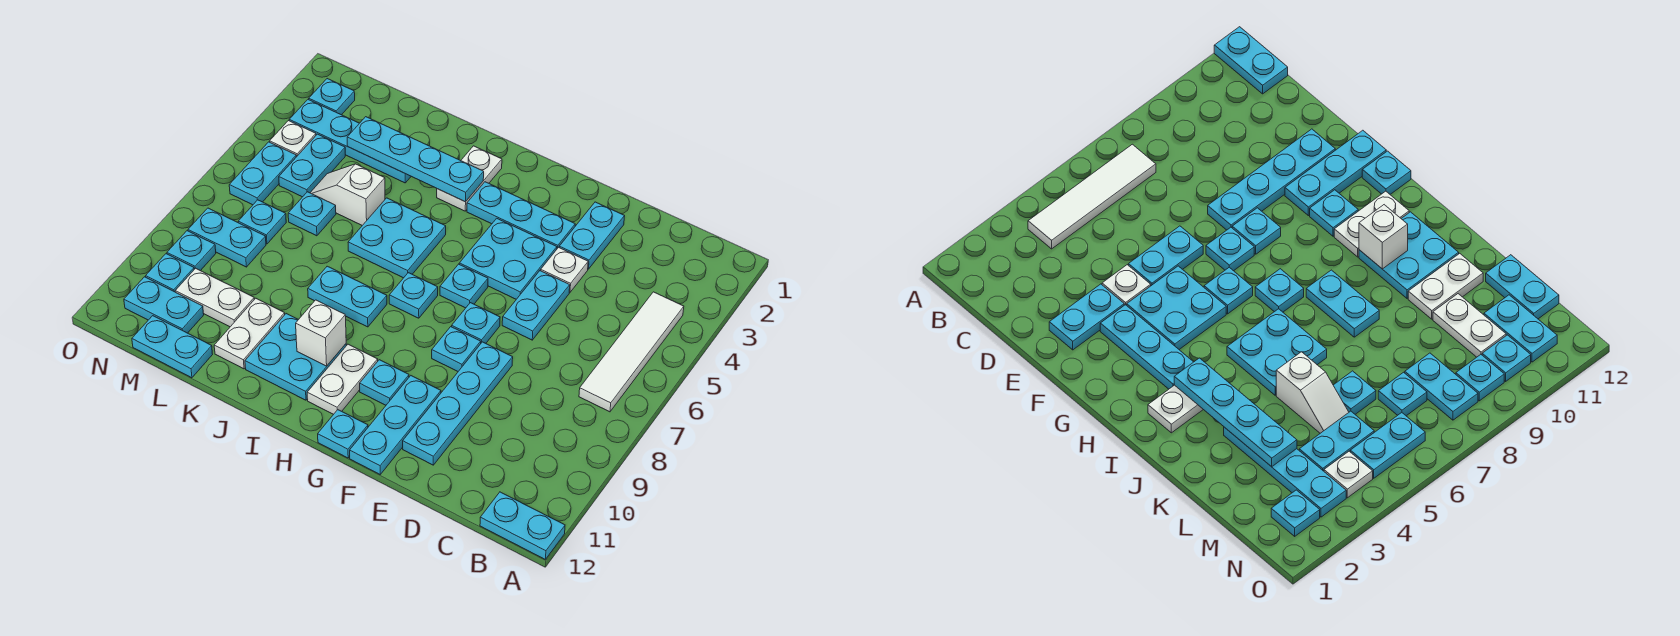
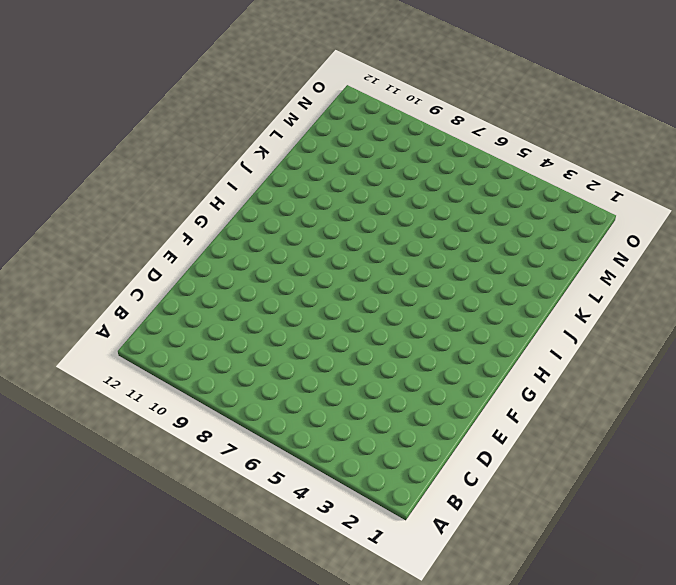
none -> cyan 1x2 plate [480,492,565,559]
none -> white 1x4 tile [579,292,684,412]
none -> cyan 1x2 plate [559,202,625,269]
none -> white 1x1 plate [541,247,588,292]

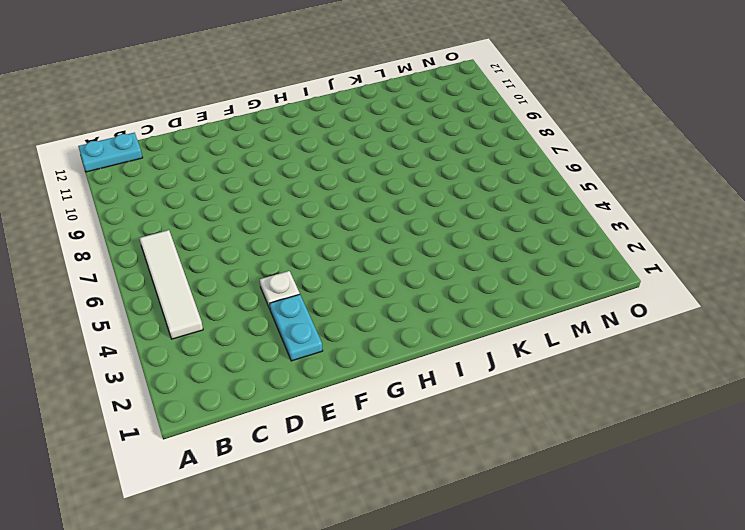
none -> cyan 1x2 plate [502,271,570,340]
none -> cyan 1x4 plate [403,342,513,465]
none -> cyan 1x3 plate [467,182,575,248]
none -> cyan 2x2 plate [459,218,557,299]

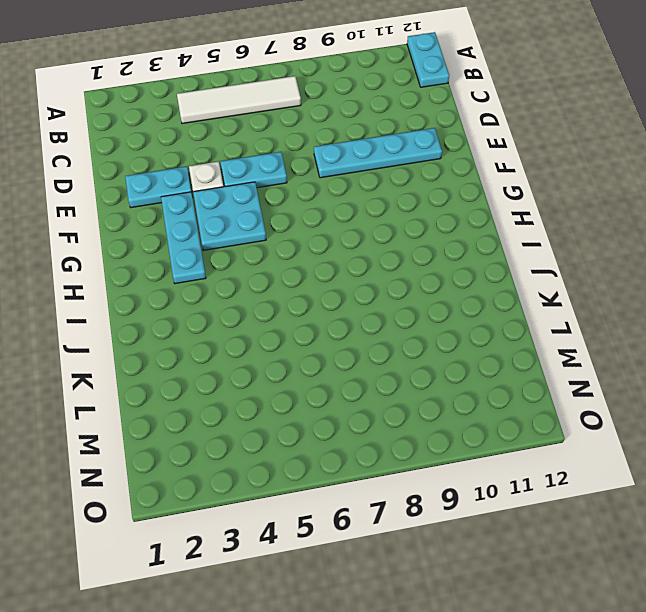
none -> cyan 1x1 plate [452,303,500,343]
none -> cyan 1x1 plate [432,327,481,371]
none -> cyan 1x3 plate [350,376,441,474]
none -> cyan 1x1 plate [440,264,488,308]

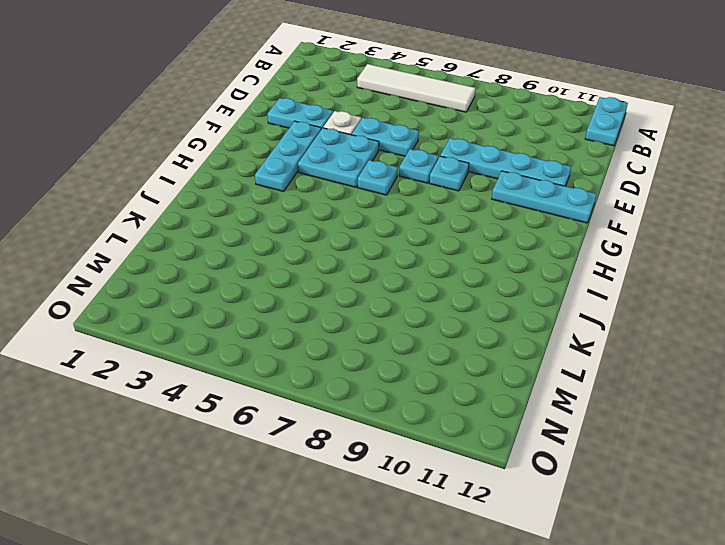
none -> cyan 1x1 plate [360,360,409,405]
none -> cyan 1x1 plate [318,410,368,458]
none -> cyan 1x1 plate [389,273,438,318]
none -> white 1x2 plate [307,344,378,414]

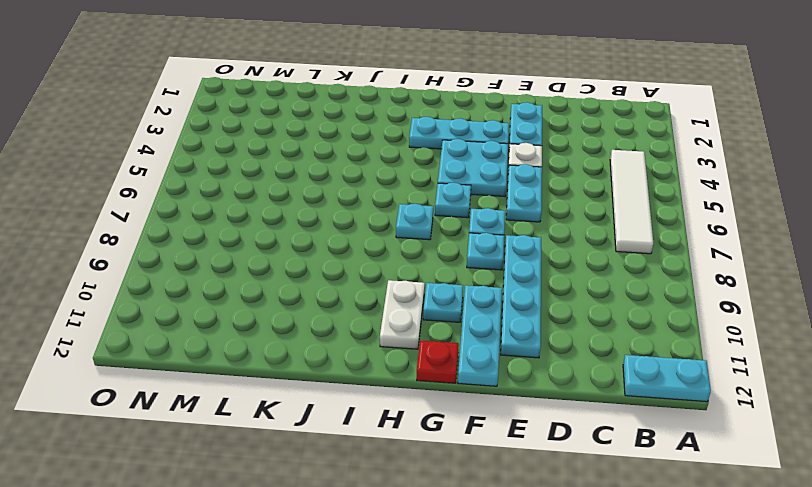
red 1x1 plate [417,341,459,383] -> cyan 1x1 plate [318,410,368,458]
none -> white 1x2 plate [437,146,502,211]
none -> cyan 2x2 plate [348,198,446,278]
none -> cyan 1x2 plate [308,266,387,327]
none -> cyan 2x2 plate [245,314,346,400]

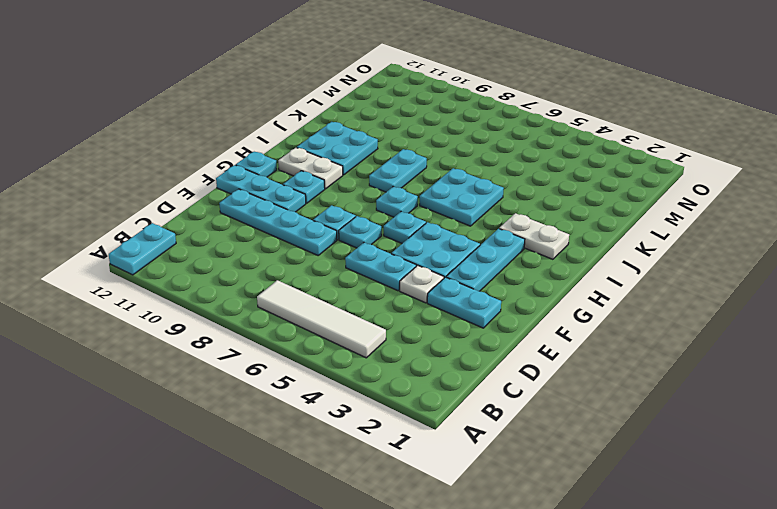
none -> cyan 1x4 plate [289,99,411,183]
none -> white 1x2 slope [310,164,385,225]
none -> white 1x2 plate [214,298,285,369]
none -> cyan 1x1 plate [288,192,336,236]

